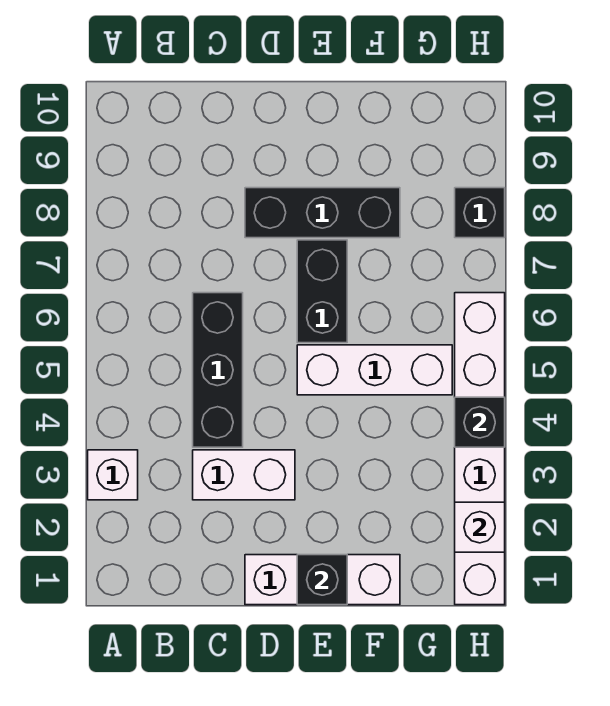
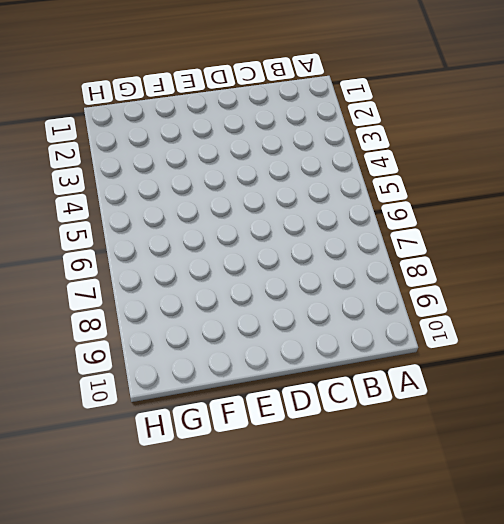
none -> white 1x1 brick [88,450,138,500]
none -> white 1x2 brick [193,450,295,500]
none -> black 1x3 brick [193,293,243,447]

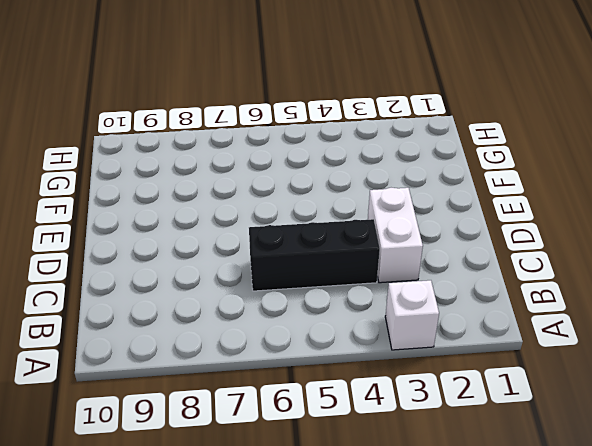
none -> white 1x3 brick [245,555,400,605]
none -> black 1x3 brick [245,188,400,238]
none -> white 1x3 brick [297,345,452,395]

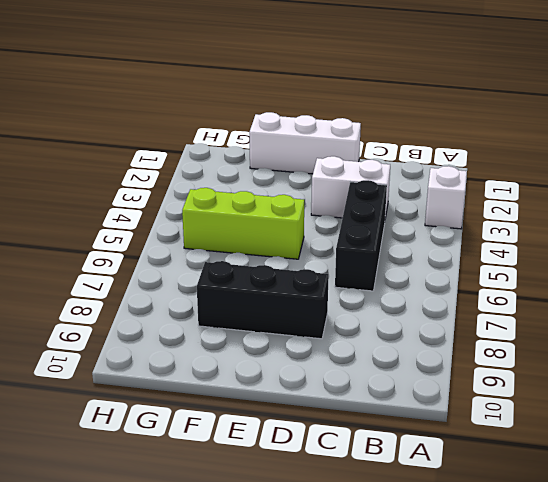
lime 1x3 brick [182,188,304,259] -> white 1x3 brick [297,345,452,395]
none -> black 1x2 brick [297,240,347,343]
none -> white 1x6 brick [455,293,505,605]
none -> black 1x1 brick [455,188,505,238]

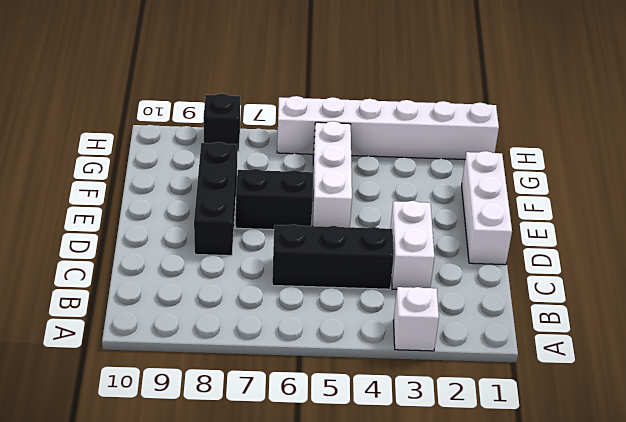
none -> black 1x1 brick [297,555,347,605]
none -> white 1x1 brick [455,502,505,552]
none -> black 1x1 brick [455,397,505,447]

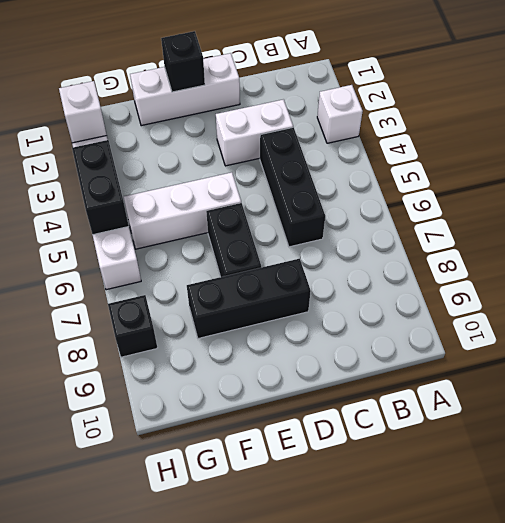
black 1x2 brick [72,140,129,235] -> black 1x1 brick [455,397,505,447]

